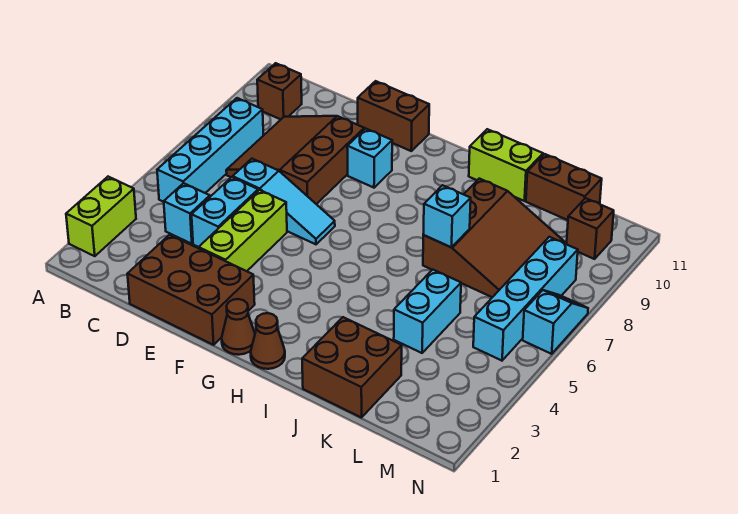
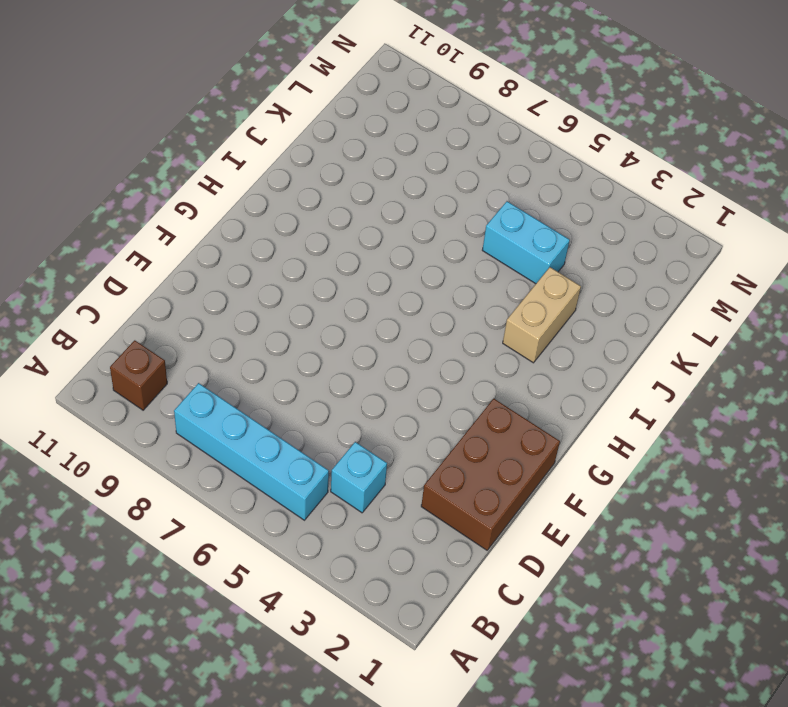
tan 1x2 brick [503,267,581,363] -> none
none -> lime 1x2 brick [66,177,136,256]
none -> brown 3x3 slope [226,116,364,204]
none -> cyan 1x2 brick [192,177,258,247]

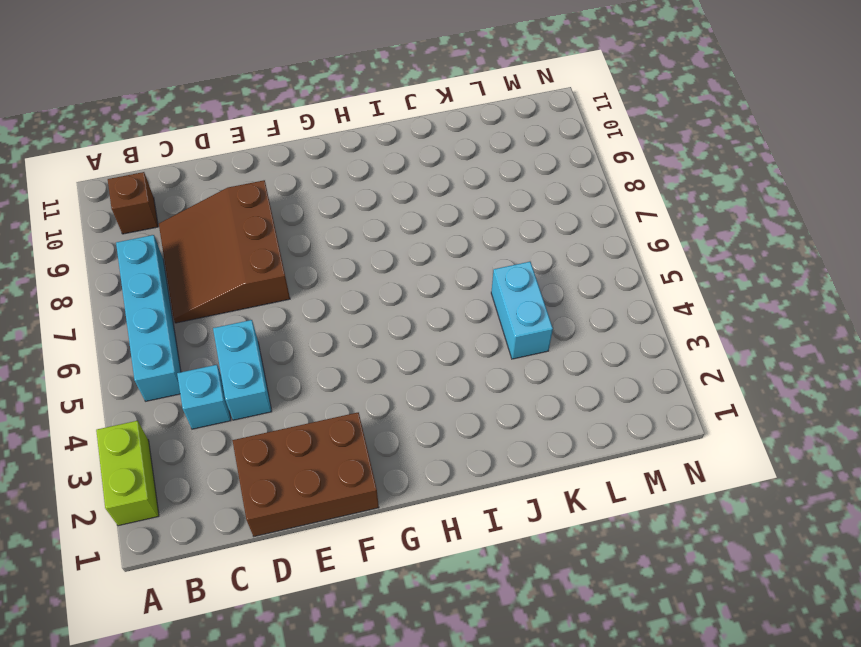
none -> cyan 1x3 slope [233,159,335,244]
none -> lime 1x3 brick [199,190,287,271]
none -> brown 1x2 brick [358,81,429,151]

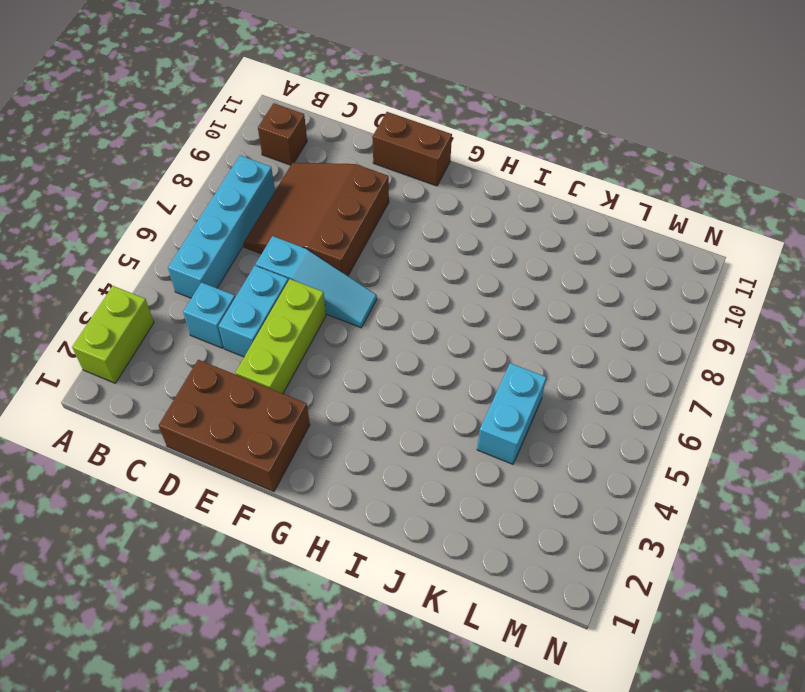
none -> cyan 1x1 brick [347,129,392,188]
none -> brown 1x1 cone [222,299,255,355]
none -> brown 1x1 cone [251,313,285,369]

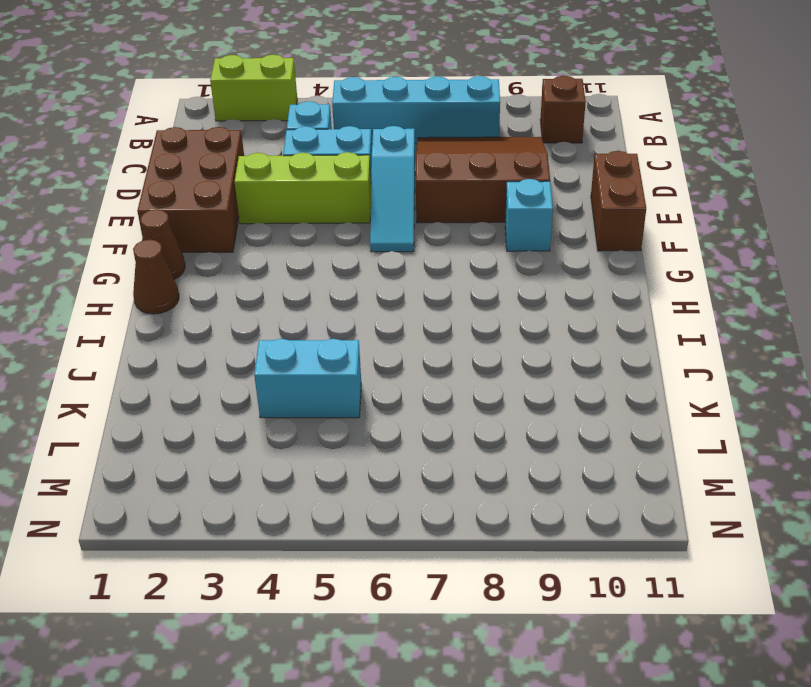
none -> lime 1x2 brick [469,129,543,201]
none -> brown 2x2 brick [302,317,402,418]
none -> brown 3x3 slope [423,179,564,297]

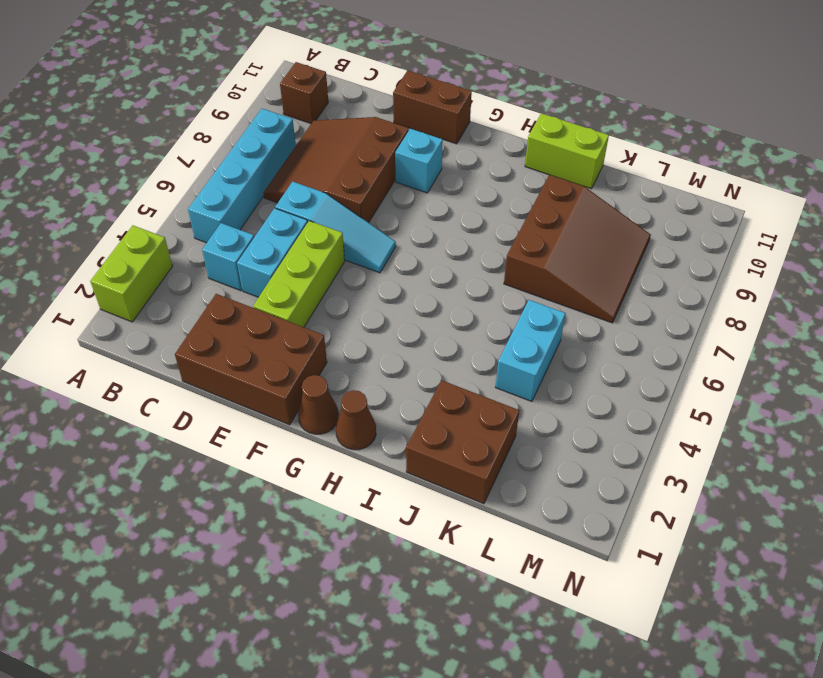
none -> brown 1x2 brick [526,154,602,220]
none -> cyan 1x4 brick [473,237,578,361]
none -> brown 1x1 brick [567,198,614,259]

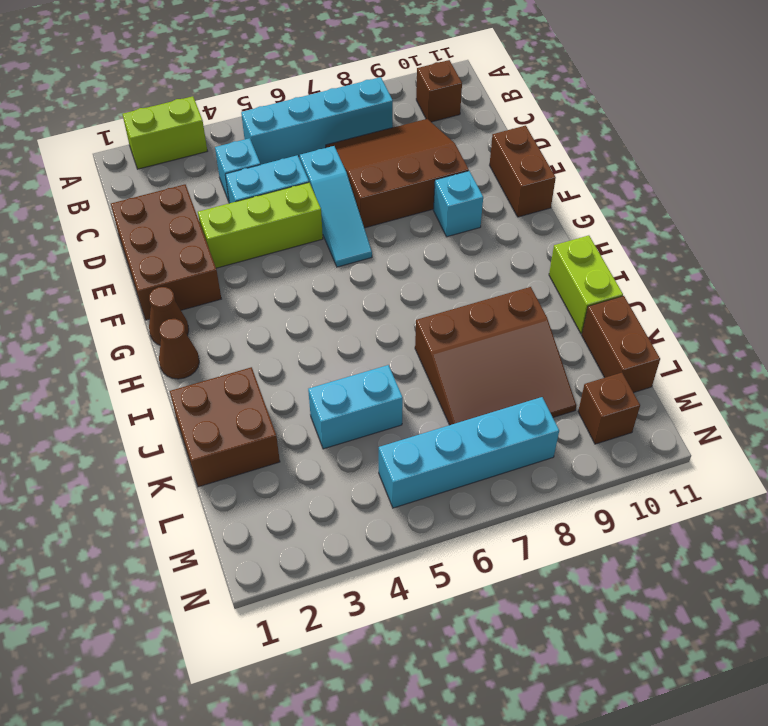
none -> cyan 1x2 slope [523,290,588,354]
none -> cyan 1x1 brick [423,185,471,247]

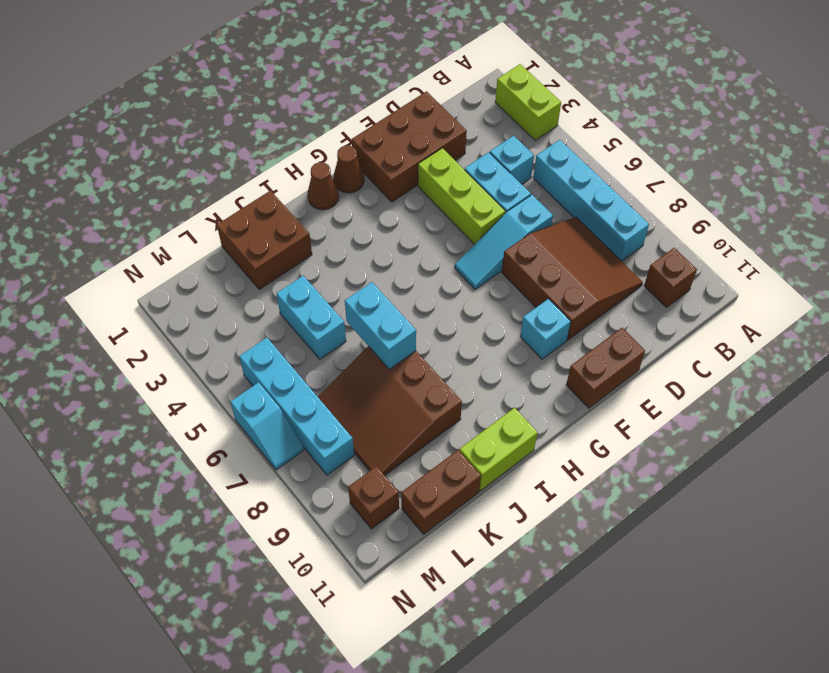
cyan 1x2 brick [345,282,416,369] -> cyan 1x1 brick [423,185,471,247]

